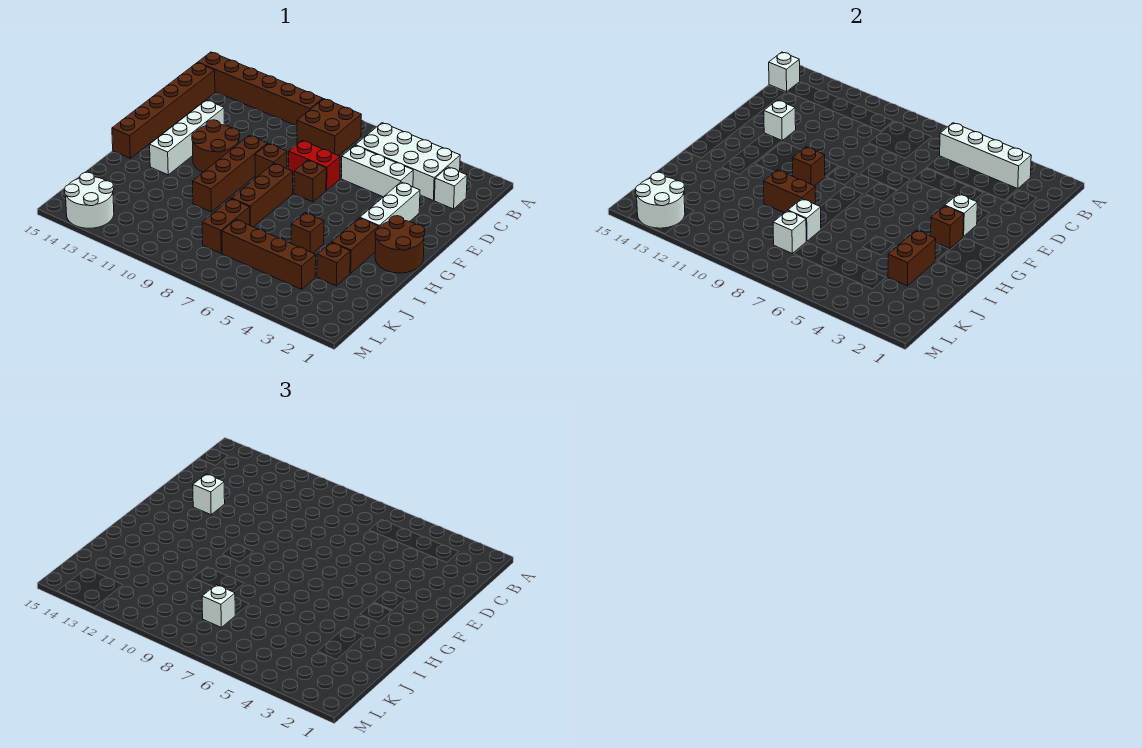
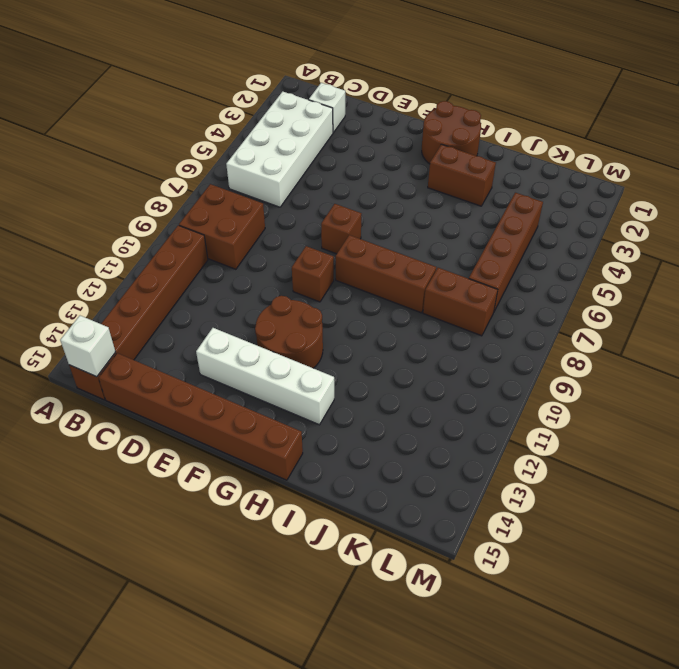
none -> white 1x3 brick [341,146,413,197]
none -> white 1x3 brick [360,182,420,227]
none -> red 1x2 brick [289,140,340,190]
none -> brown 1x4 brick [193,135,268,212]

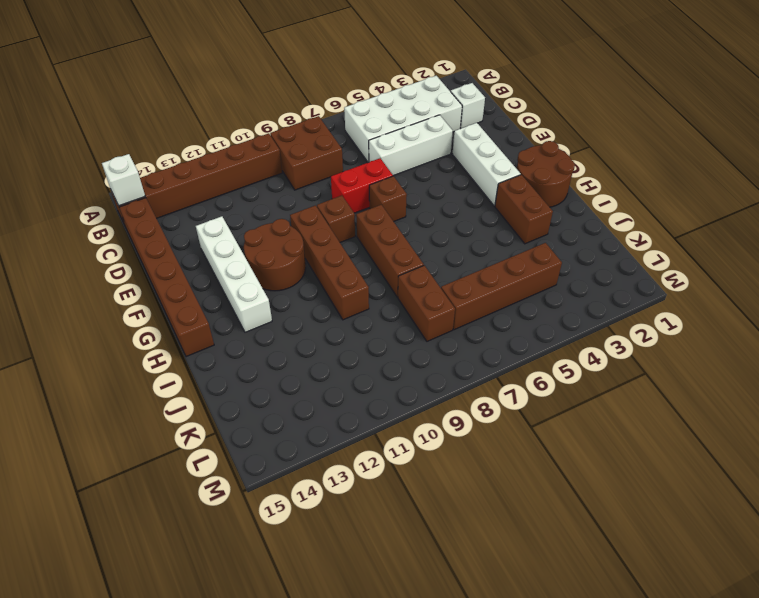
none -> brown 1x1 brick [291,213,324,253]
none -> brown 1x1 brick [317,242,350,286]
none -> white 2x2 round brick [65,172,114,228]
none -> white 1x4 brick [940,123,1031,189]

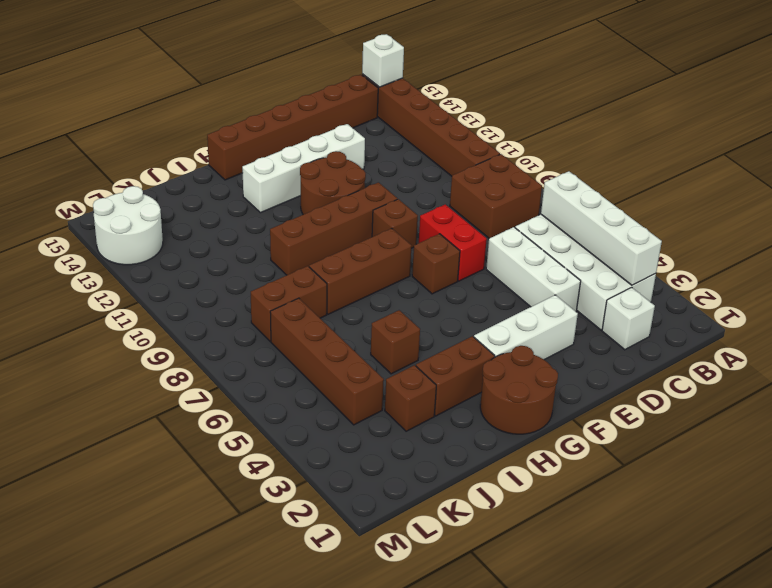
none -> white 1x1 brick [764,100,796,141]
none -> white 1x1 brick [945,194,977,236]
none -> brown 1x1 brick [931,206,964,249]
none -> brown 1x1 brick [793,147,825,186]

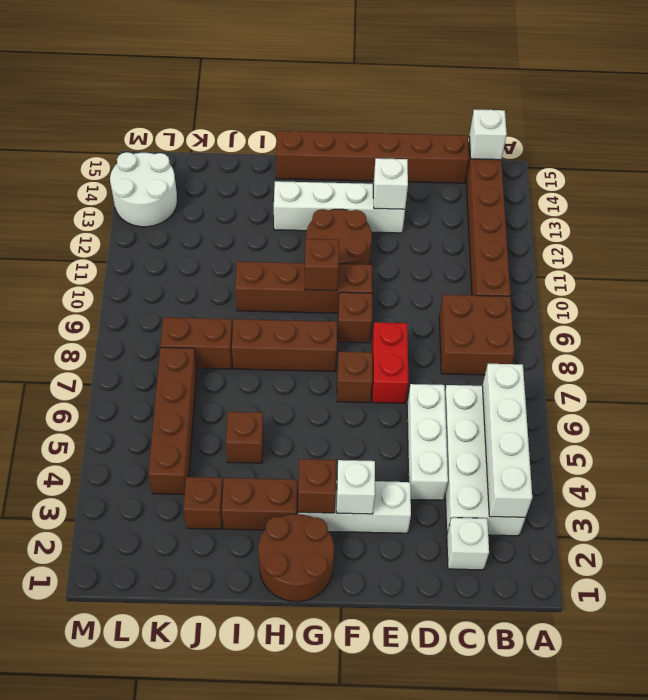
none -> brown 1x2 brick [888,230,936,286]
none -> brown 1x2 brick [764,170,816,213]
none -> white 1x1 brick [788,199,821,241]
none -> white 1x1 brick [773,211,806,253]

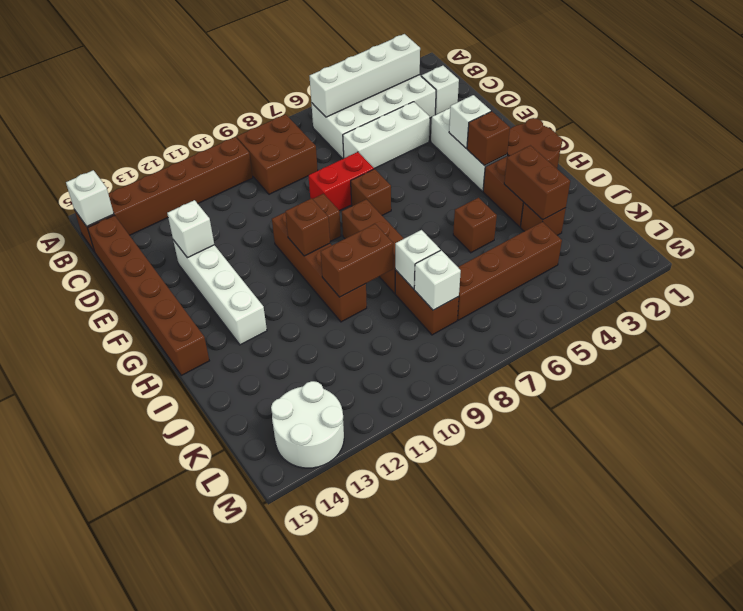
none -> brown 2x2 round brick [192,120,240,172]
none -> white 2x2 round brick [636,172,685,228]
none -> white 1x1 brick [193,474,225,515]
none -> white 1x1 brick [202,585,235,627]

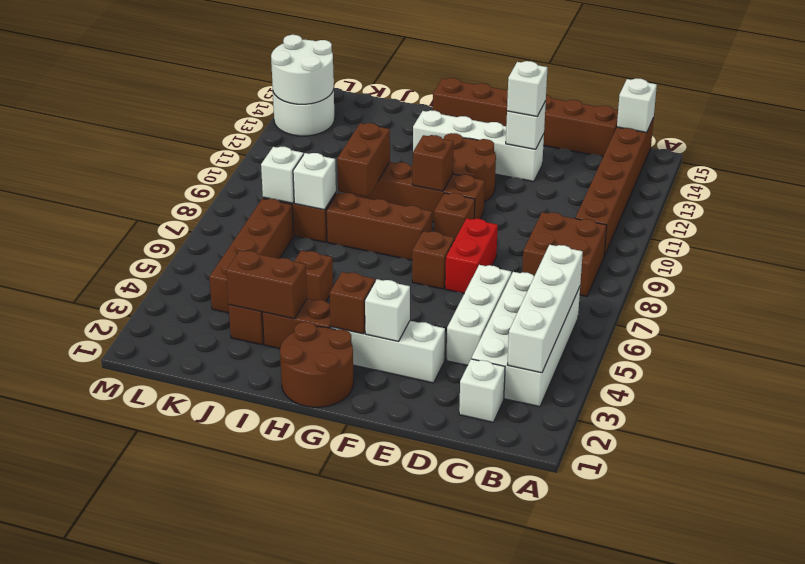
none -> white 1x1 brick [202,585,235,627]

